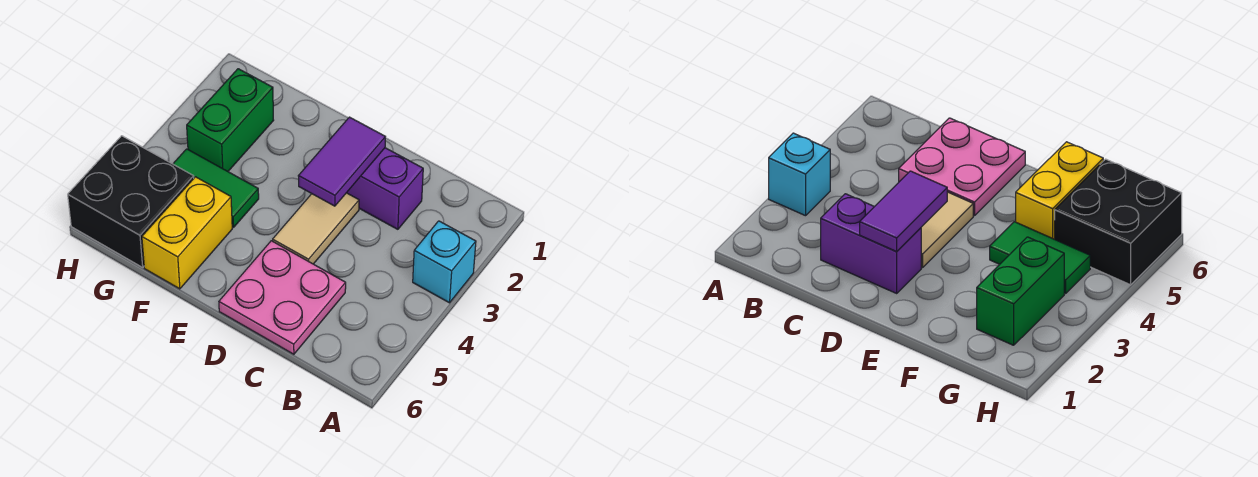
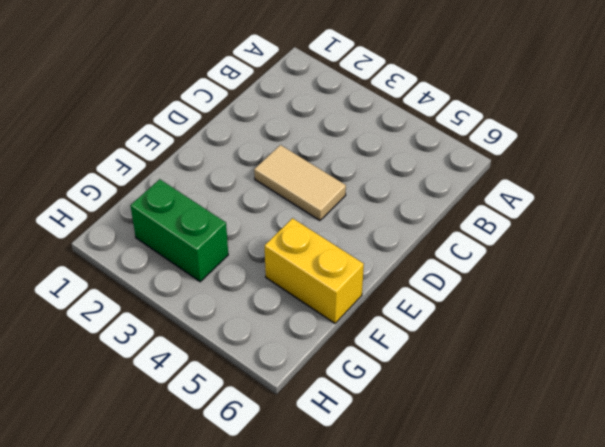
none -> cyan 1x1 brick [413,221,476,303]
none -> purple 1x2 brick [347,148,423,229]

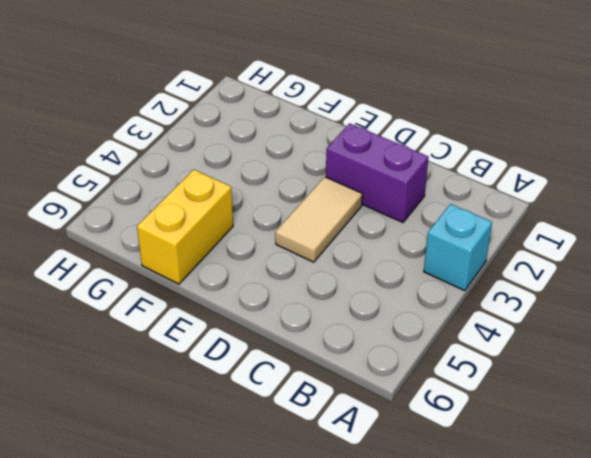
none -> pink 2x2 plate [219,241,346,354]
none -> green 1x2 tile [173,149,259,227]

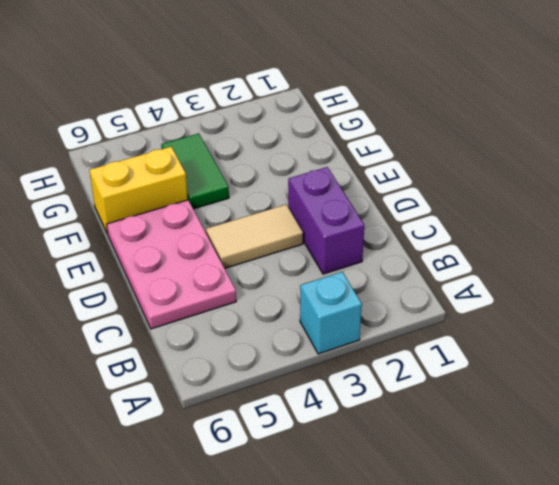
pink 2x3 plate [107,200,236,329] -> pink 2x2 plate [219,241,346,354]
none -> green 1x2 brick [187,69,274,171]
none -> black 2x2 brick [68,136,194,267]

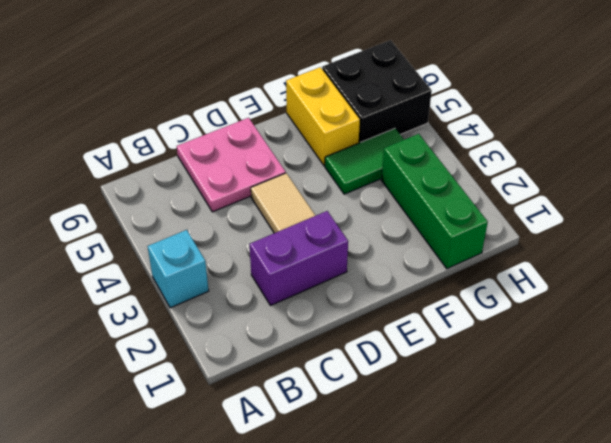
green 1x3 brick [381,134,488,269] -> green 1x2 brick [187,69,274,171]
none -> purple 1x2 tile [299,117,385,206]

